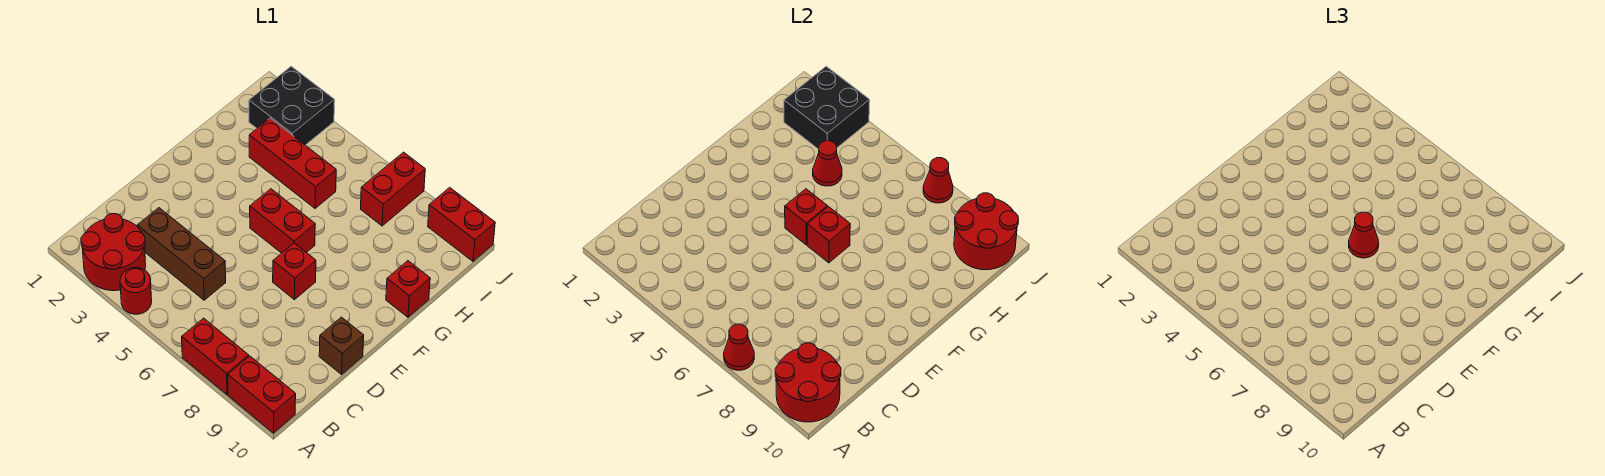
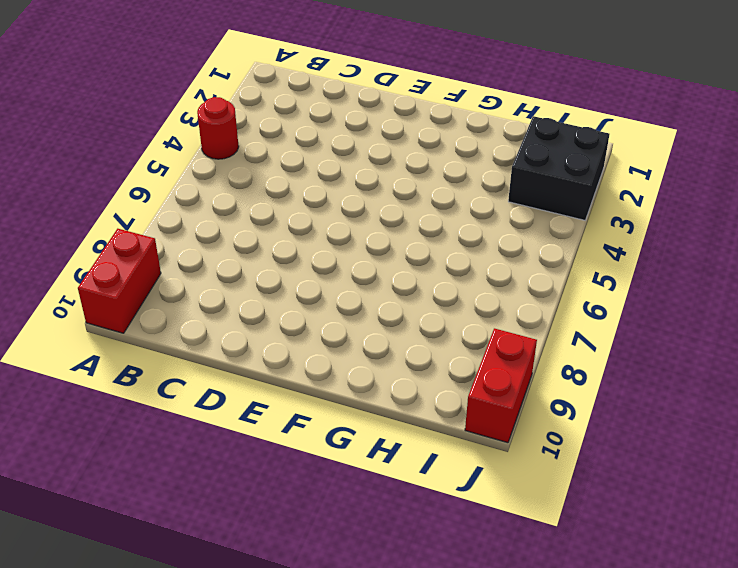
none -> red 2x2 round brick [81,214,146,291]
none -> red 1x2 brick [182,318,249,394]
none -> brown 1x3 brick [137,208,226,300]

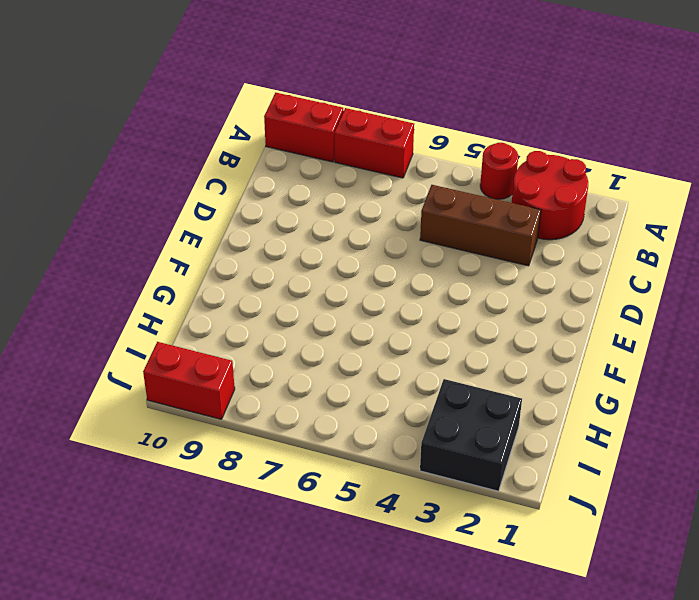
none -> brown 1x1 brick [319,317,364,374]
none -> red 1x1 brick [273,243,316,300]
none -> red 1x2 brick [250,189,315,253]

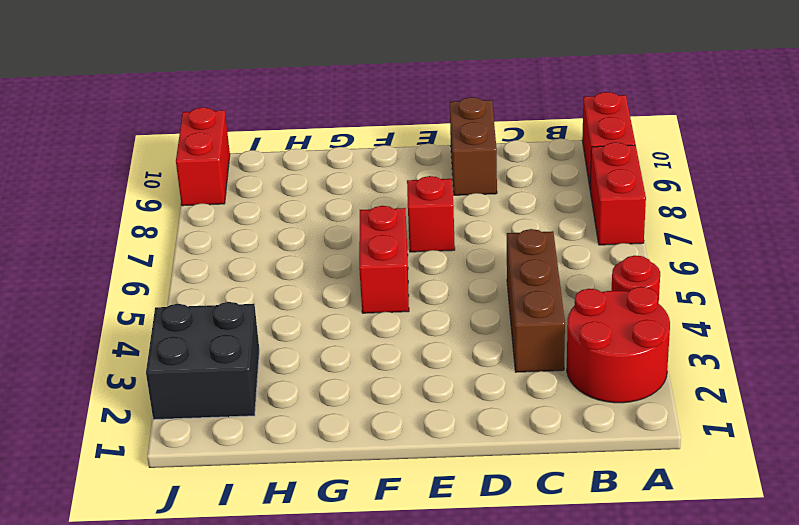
brown 1x2 brick [450,97,497,195] -> brown 1x1 brick [319,317,364,374]
none -> red 1x1 brick [386,261,430,317]
none -> red 1x3 brick [249,118,336,208]
none -> red 1x2 brick [361,152,425,226]

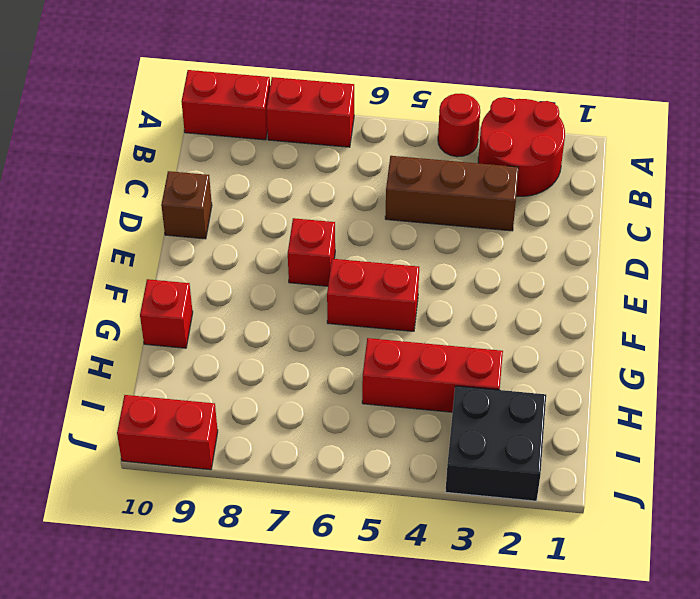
none -> red 1x2 brick [361,152,425,226]
none -> red 1x1 cone [724,324,754,370]
none -> red 2x2 round brick [775,343,841,422]

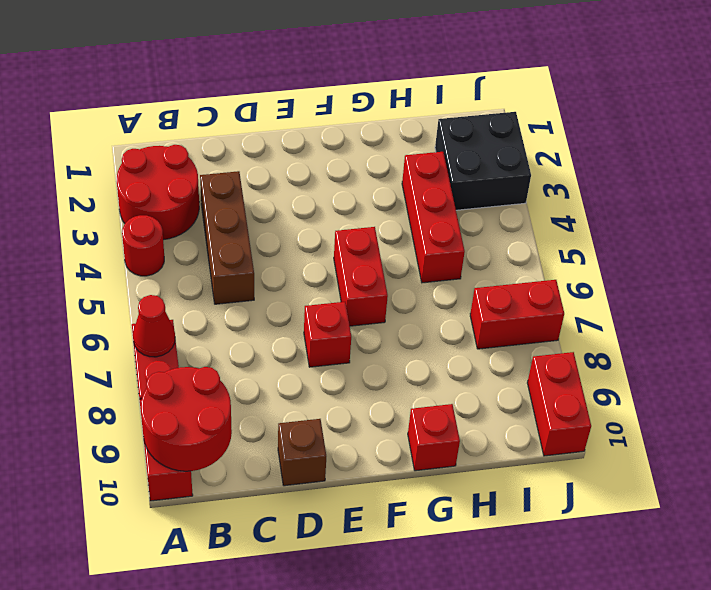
none -> red 1x1 brick [785,189,827,245]
none -> red 1x1 brick [807,207,850,263]
none -> red 1x1 cone [813,141,842,186]

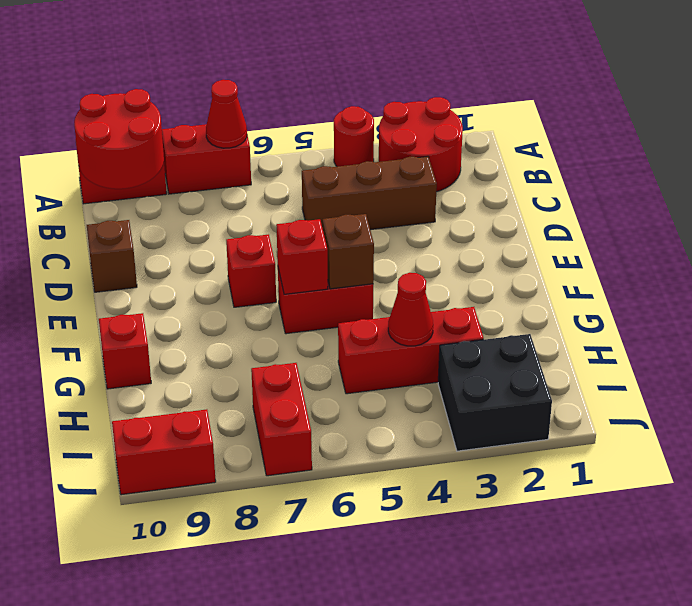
brown 1x1 brick [322,214,374,289] -> red 1x1 brick [785,189,827,245]
none -> black 2x2 brick [784,66,870,149]
none -> red 2x2 round brick [954,193,1019,270]
none -> red 1x1 cone [923,158,953,203]

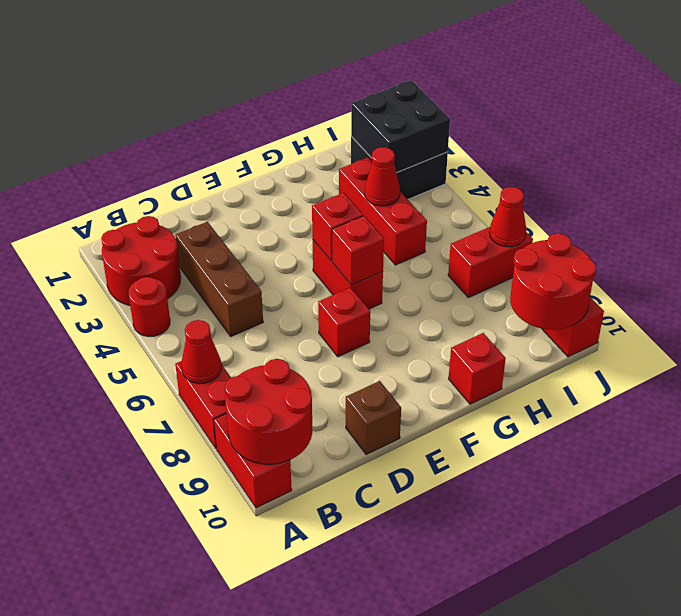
none -> red 1x1 cone [1349,212,1379,258]

